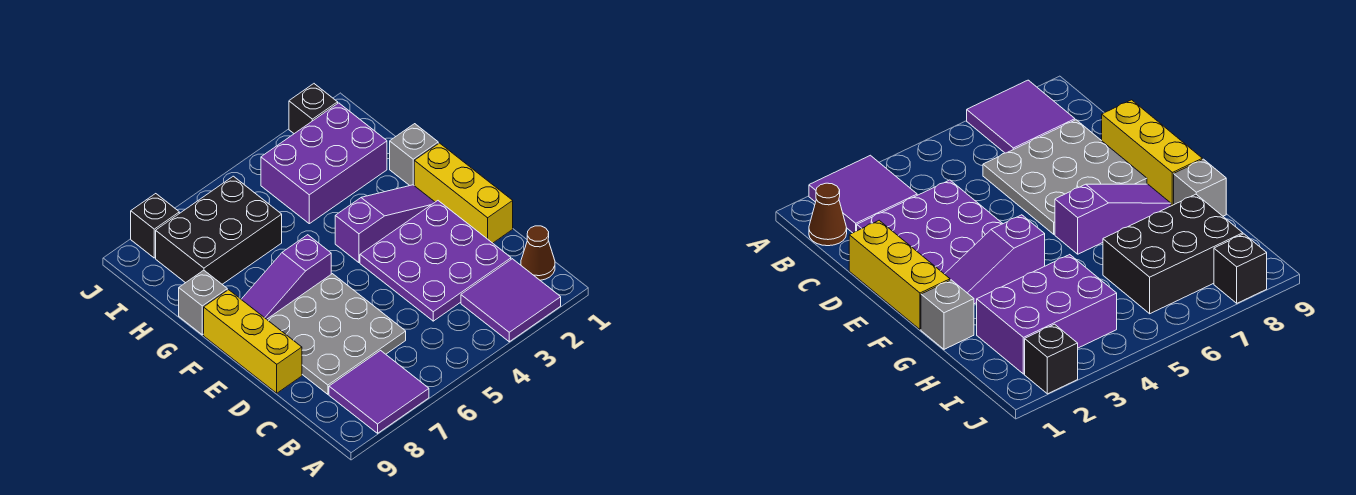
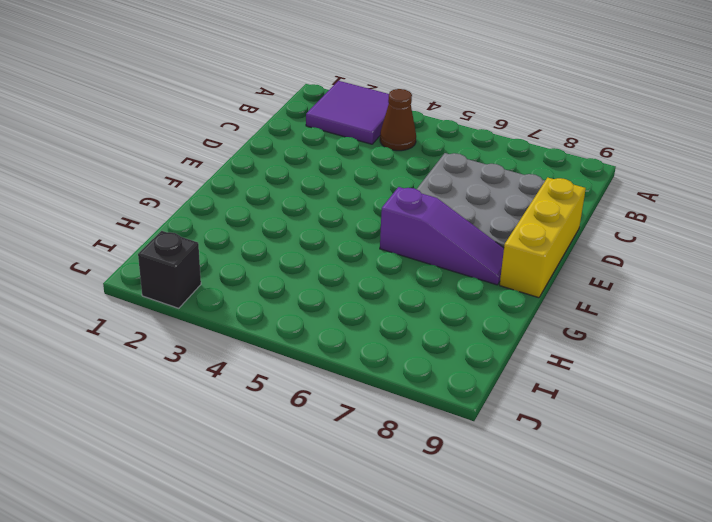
brown 1x1 cone [380,89,416,151] -> brown 1x1 cone moved to [521,226,555,280]
none -> purple 2x2 tile [329,351,429,433]
none -> purple 3x3 plate [360,201,511,321]
none -> yellow 1x3 brick [414,143,513,243]

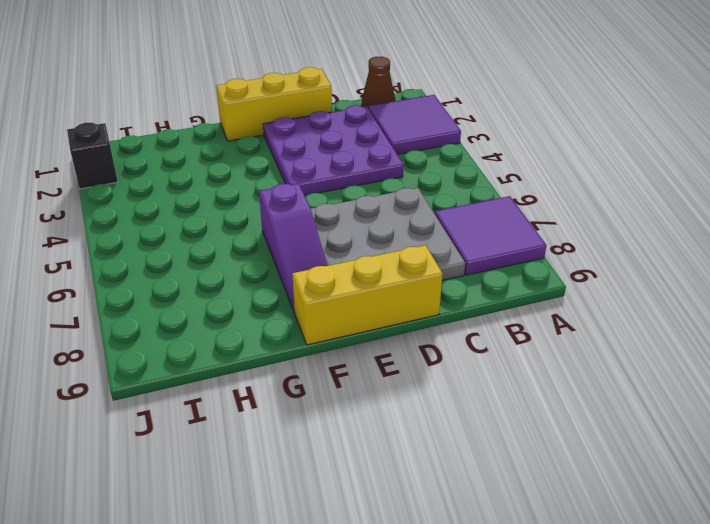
none -> purple 1x3 slope [335,185,435,263]
none -> grey 1x1 brick [390,124,438,186]
none -> grey 1x1 brick [179,270,227,335]

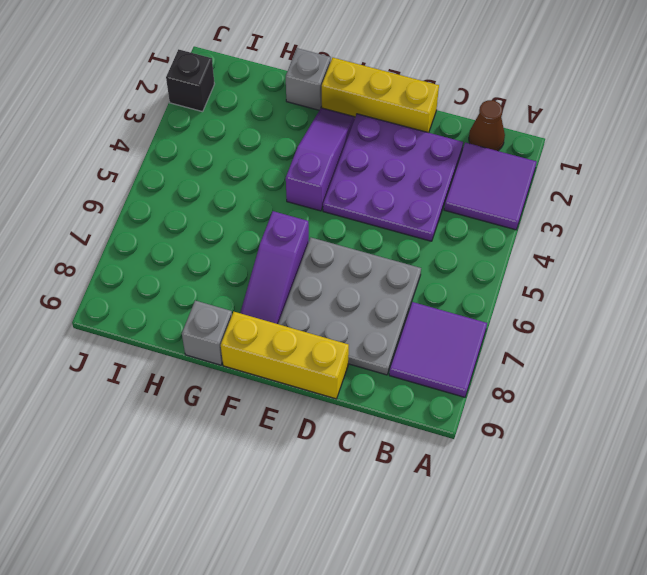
none -> purple 2x3 brick [261,103,387,224]
none -> black 2x3 brick [156,176,282,284]
none -> black 1x1 brick [131,194,179,258]

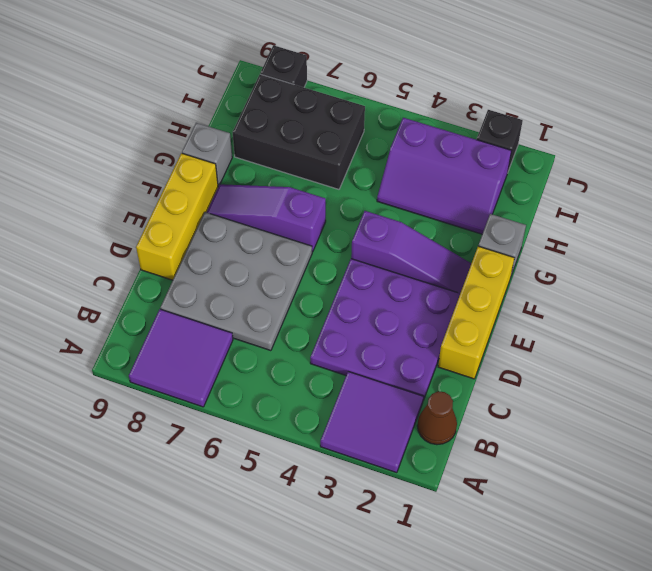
purple 2x3 slope [377,118,511,234] -> purple 2x3 brick [261,103,387,224]

